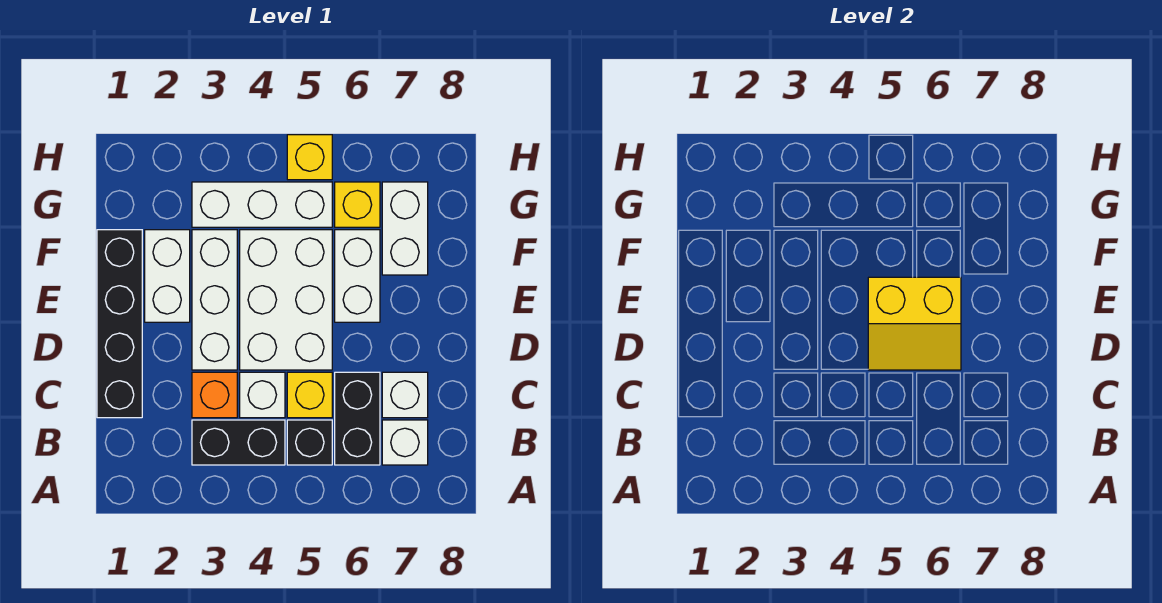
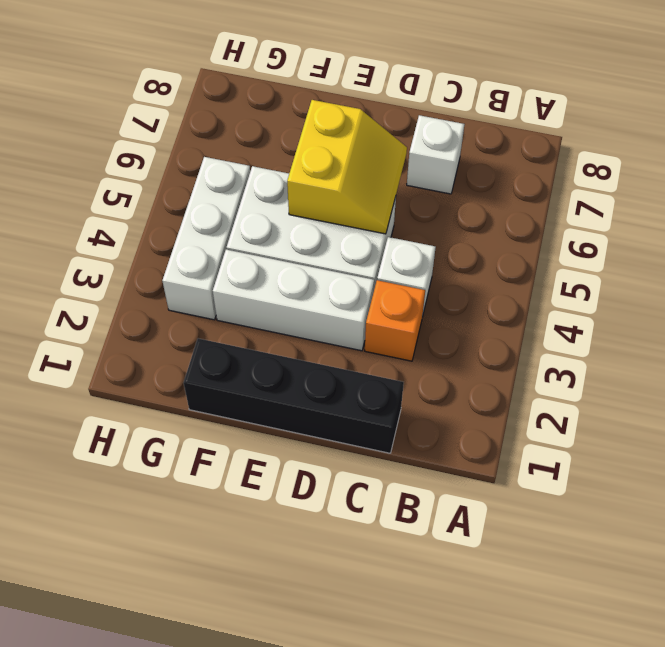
none -> black 1x2 brick [192,420,285,465]
none -> black 1x1 brick [287,420,332,465]
none -> black 1x2 brick [335,372,380,465]

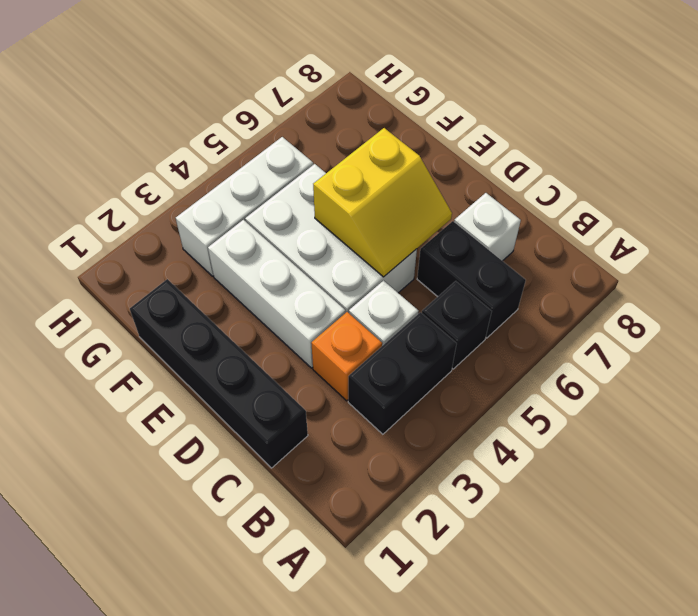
none -> white 1x1 brick [382,420,428,465]
none -> yellow 1x1 brick [287,372,332,418]
none -> white 1x2 brick [145,230,190,322]

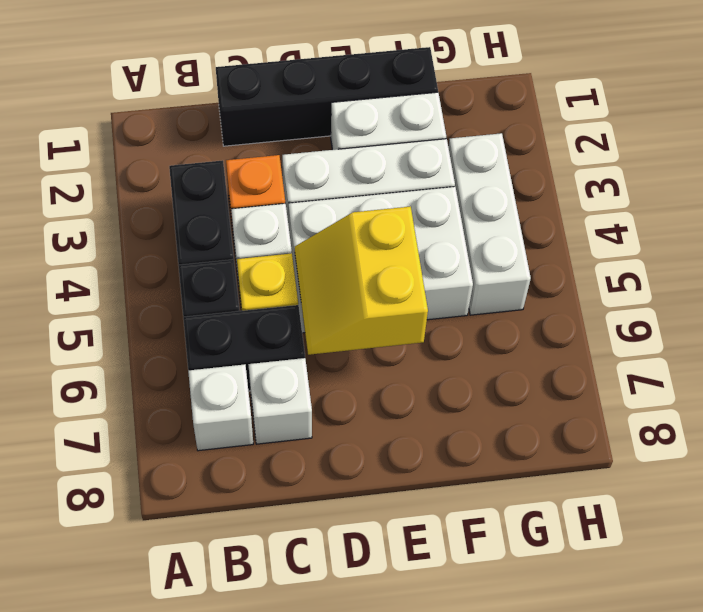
none -> white 1x2 brick [335,230,380,322]
none -> white 1x2 brick [382,182,428,275]
none -> yellow 1x1 brick [335,182,380,227]

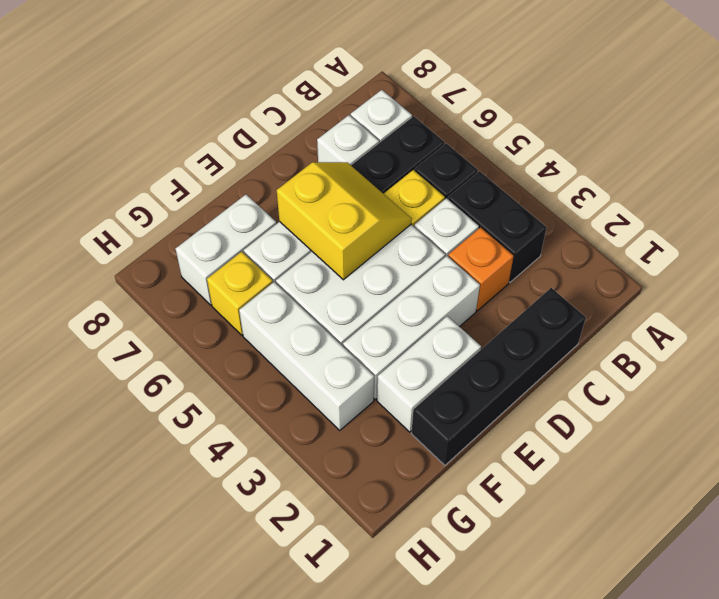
none -> yellow 1x1 brick [287,135,332,180]

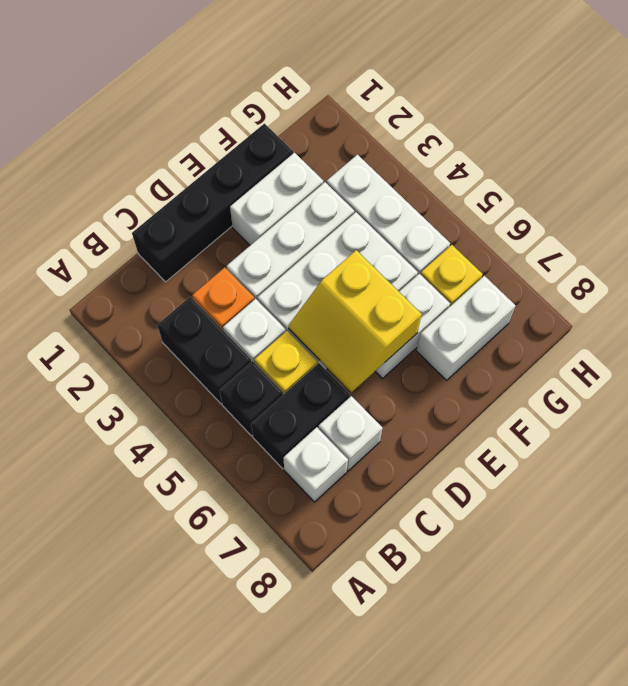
none -> yellow 1x1 brick [287,135,332,180]

